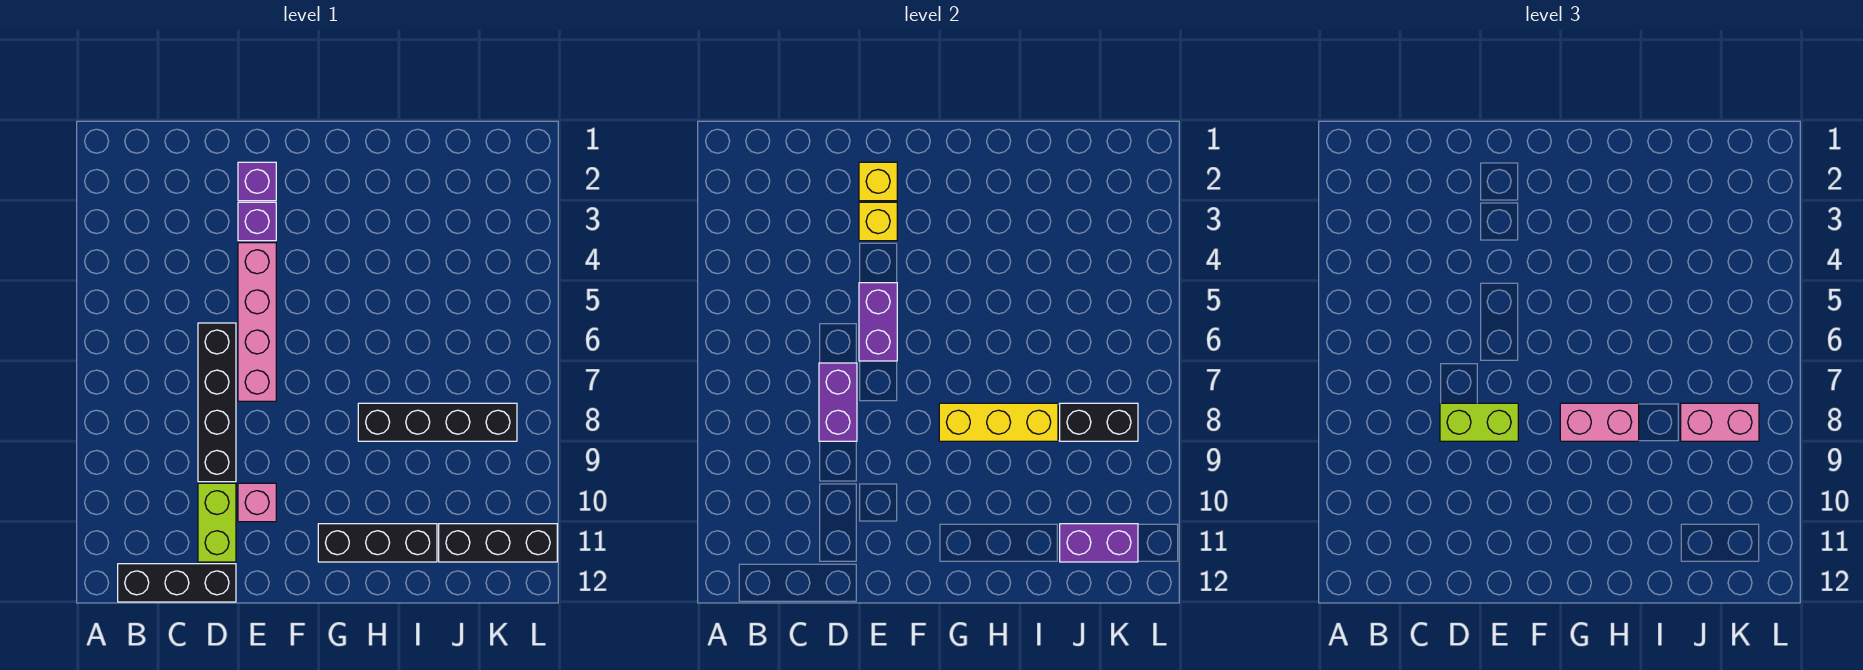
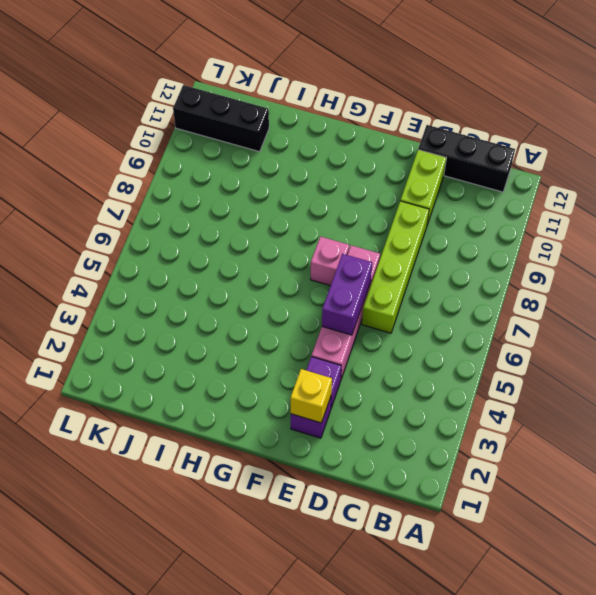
lime 1x4 brick [362,201,429,333] -> black 1x4 brick [198,323,236,482]
pink 1x1 brick [311,237,349,286] -> pink 1x1 brick moved to [238,483,276,522]
none -> black 1x3 brick [318,524,437,562]
none -> black 1x4 brick [358,403,517,441]
none -> purple 1x2 brick [819,363,857,441]

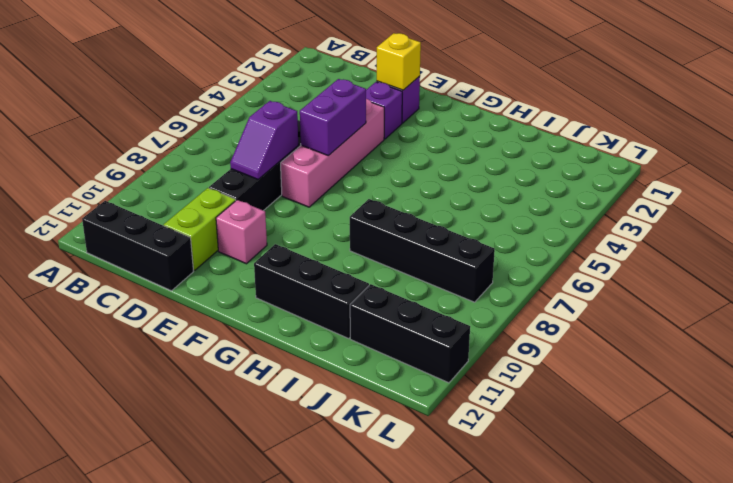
purple 1x2 slope [230,101,298,179] -> purple 1x2 brick [819,363,857,441]
none -> yellow 1x1 brick [859,202,897,241]
none -> yellow 1x3 brick [939,403,1058,441]
none -> black 1x2 brick [1060,403,1138,441]

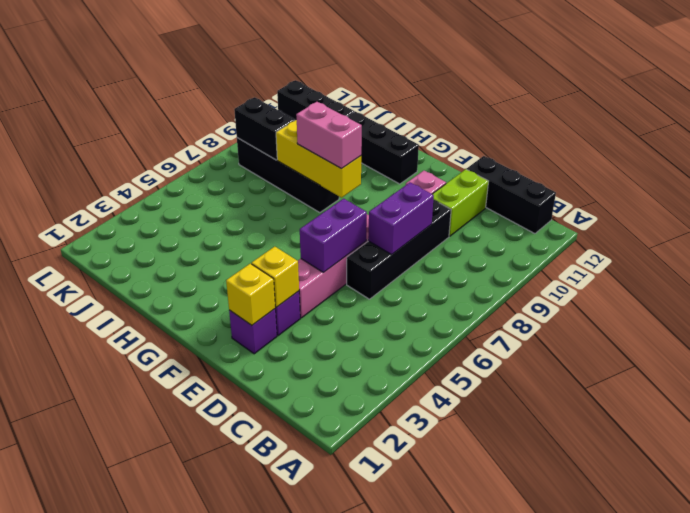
none -> purple 1x2 brick [1060,524,1138,562]
none -> lime 1x2 brick [1440,403,1518,441]
none -> pink 1x2 brick [1681,403,1759,441]

